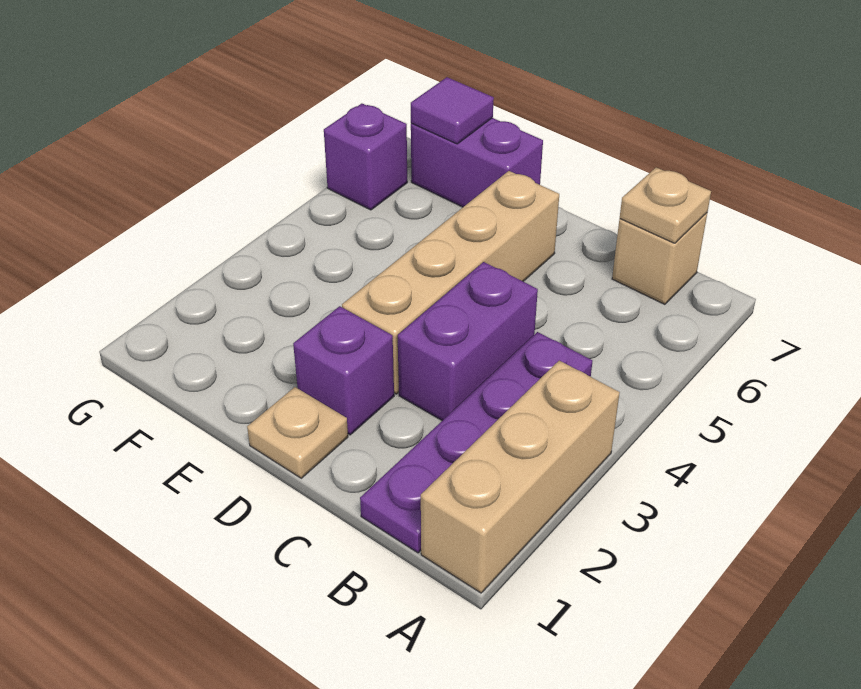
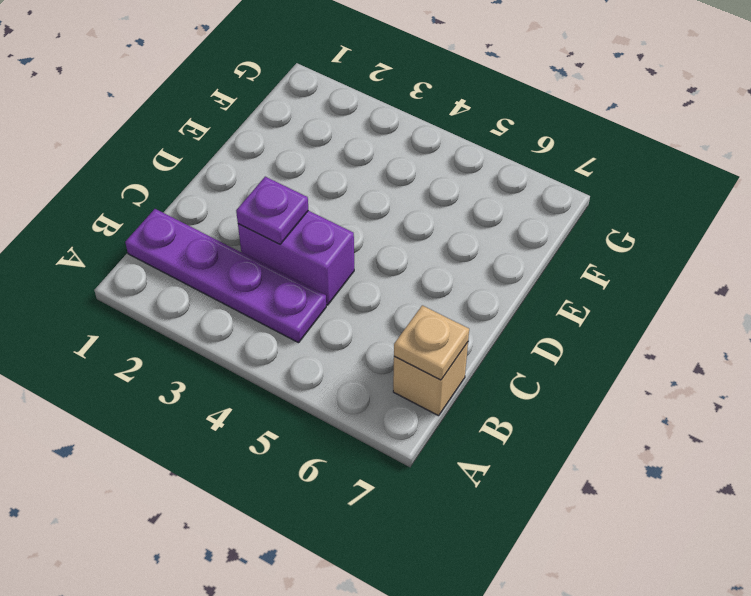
purple 1x1 plate [236,177,308,244] -> none
none -> tan 1x3 brick [421,361,620,593]
none -> tan 1x1 plate [247,387,348,478]

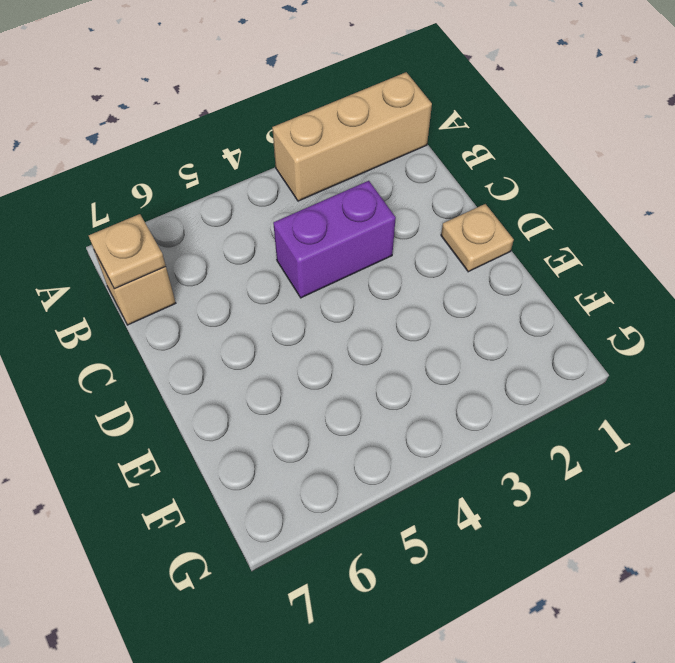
none -> purple 1x4 plate [360,332,592,553]
none -> purple 1x1 brick [293,306,394,435]

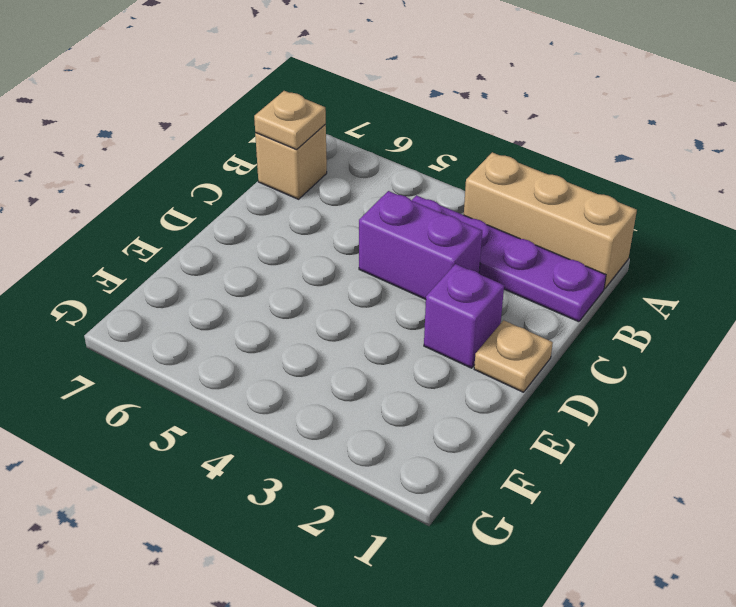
none -> tan 1x4 brick [342,171,559,394]
none -> purple 1x2 brick [411,118,543,207]

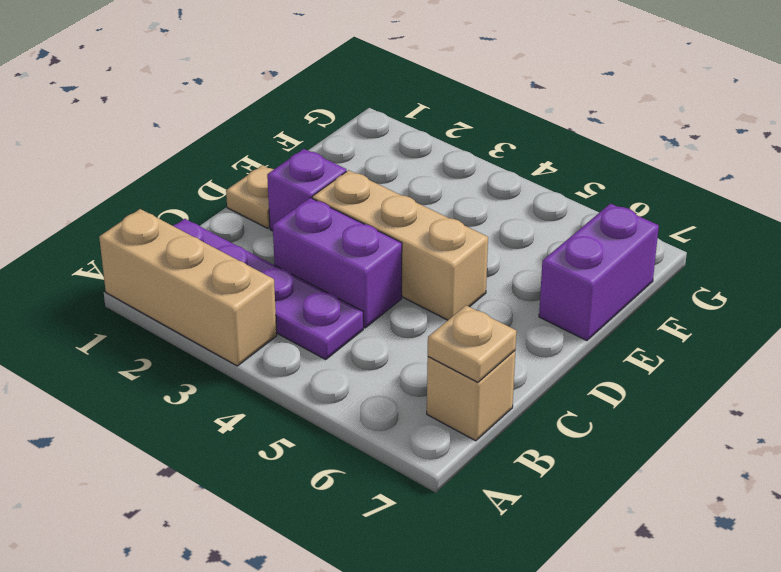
tan 1x3 brick [312,170,488,320] -> tan 1x4 brick [342,171,559,394]
none -> purple 1x1 brick [324,104,407,210]
none -> purple 1x1 tile [411,77,494,144]

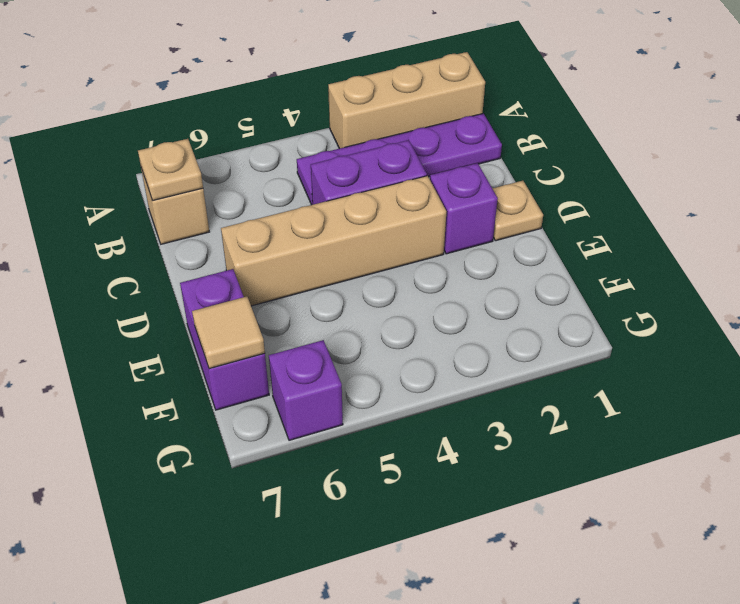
tan 1x1 tile [192,297,265,369] -> purple 1x1 tile [411,77,494,144]

